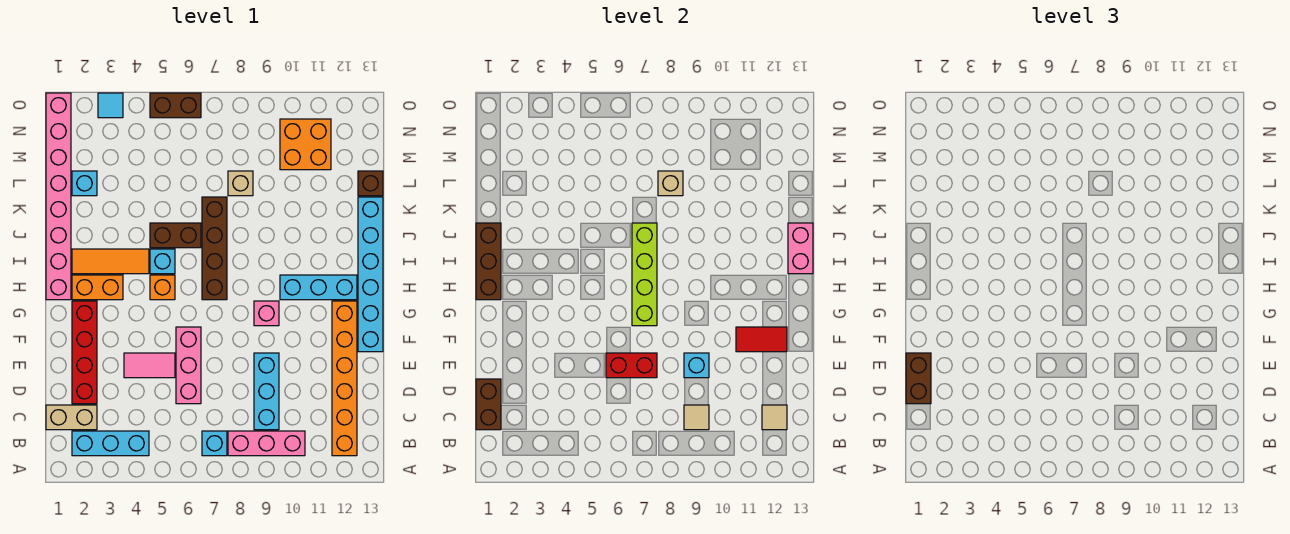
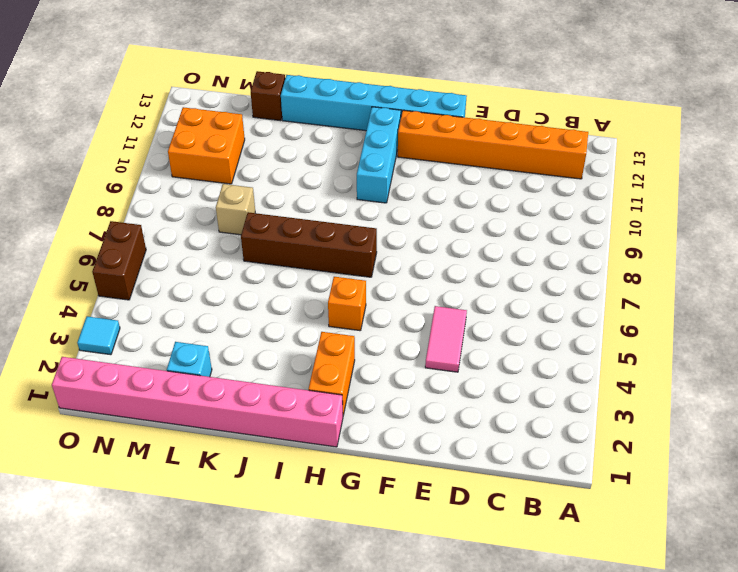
none -> cyan 1x3 brick [72,431,149,456]
none -> cyan 1x1 brick [202,431,227,456]
none -> pink 1x3 brick [228,431,305,456]
none -> tan 1x2 brick [46,405,97,430]

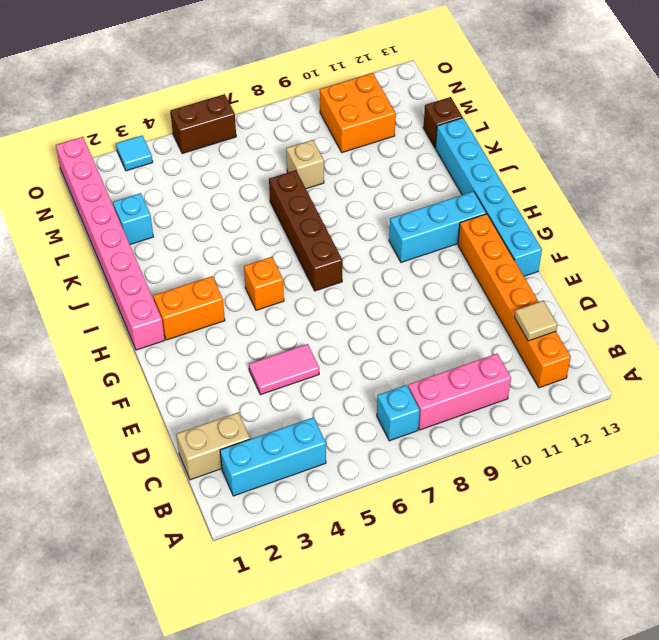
none -> cyan 1x3 brick [254,353,279,430]
none -> red 1x4 brick [72,301,97,404]
none -> pink 1x3 brick [176,327,201,404]
none -> pink 1x1 brick [254,301,279,326]

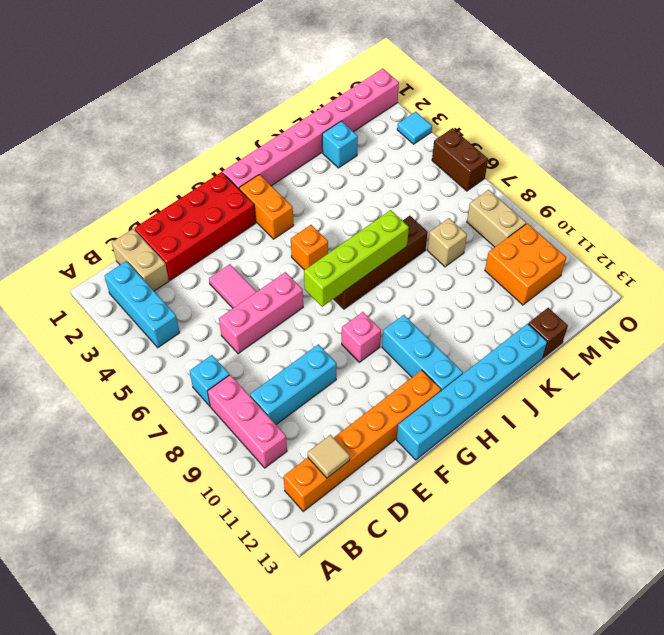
red 2x4 brick [134,172,256,280] -> red 1x4 brick [72,301,97,404]
tan 1x2 brick [467,190,526,247] -> none
none -> orange 1x3 tile [72,249,149,274]
none -> cyan 1x1 brick [150,249,175,274]
none -> brown 1x2 brick [150,223,201,248]
none -> brown 1x2 brick [476,379,501,430]

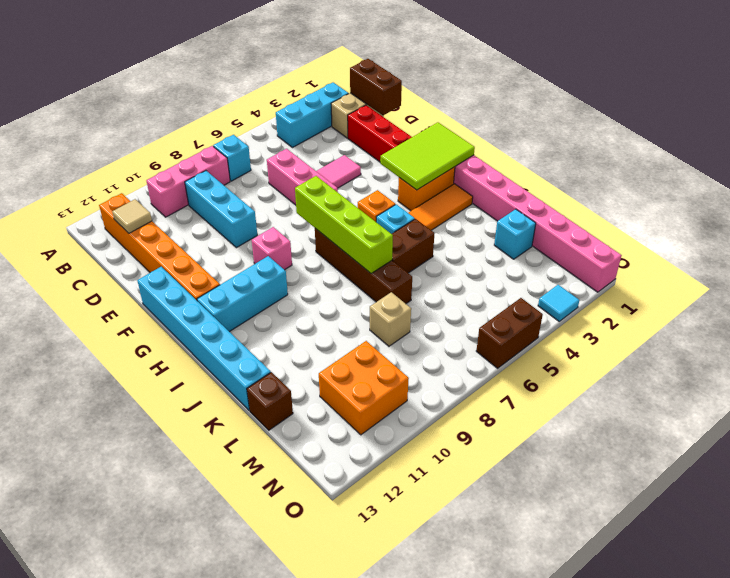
lime 2x3 tile [380,122,475,190] -> brown 1x3 brick [476,223,501,300]
none -> tan 1x1 tile [684,405,709,430]
none -> red 1x2 brick [606,353,657,378]
none -> cyan 1x1 brick [684,353,709,378]
none -> red 1x2 tile [736,327,787,352]

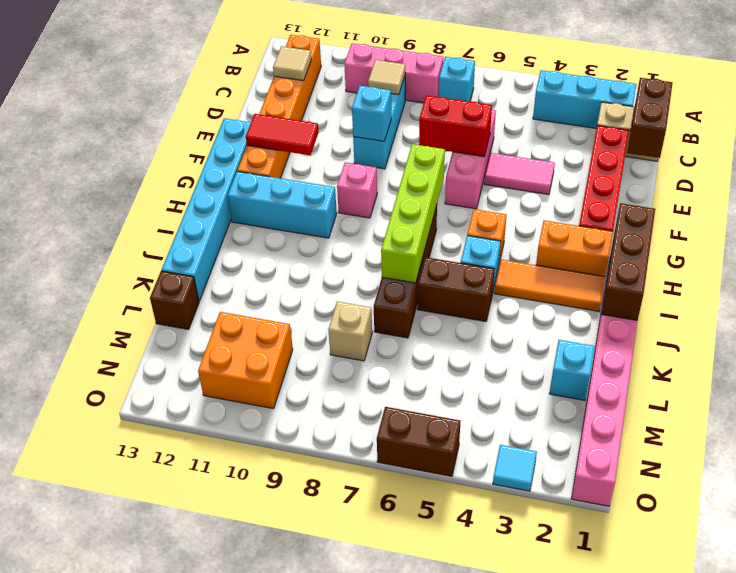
none -> pink 1x2 brick [788,223,813,274]
none -> tan 1x1 brick [658,171,683,196]
none -> brown 1x2 brick [906,353,931,404]

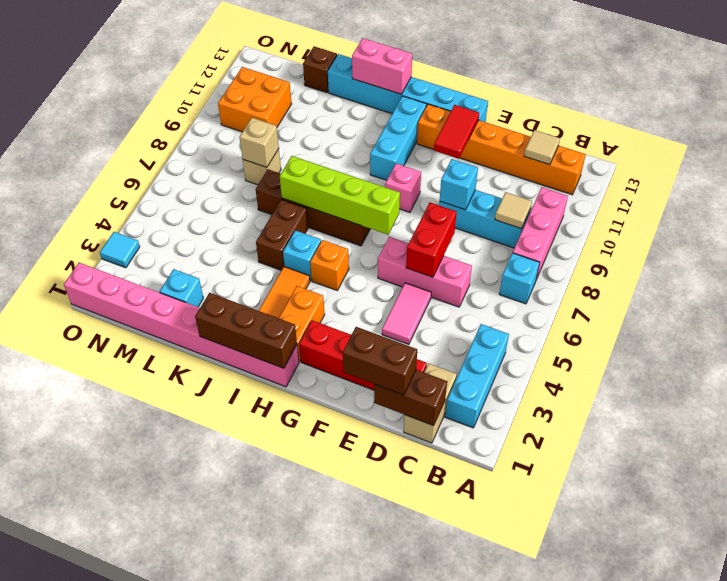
none -> brown 1x2 brick [150,93,201,118]

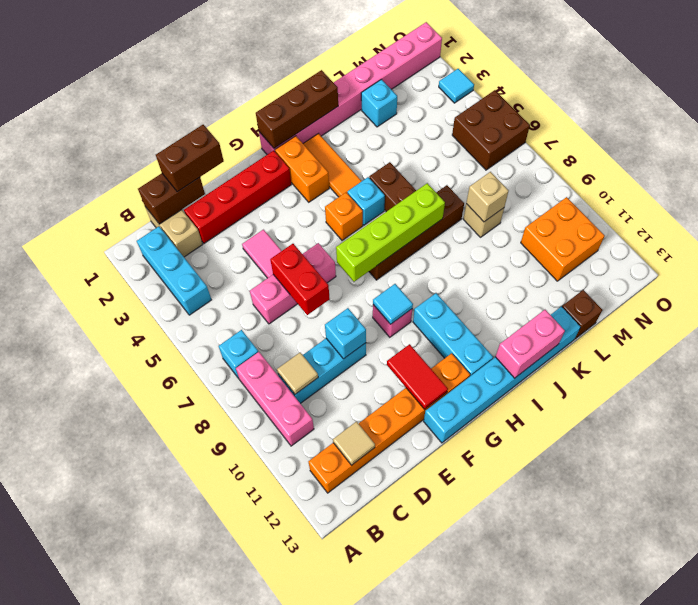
cyan 1x1 tile [373,284,413,324] -> none
brown 2x2 brick [452,90,530,170] -> brown 1x2 brick [150,93,201,118]

